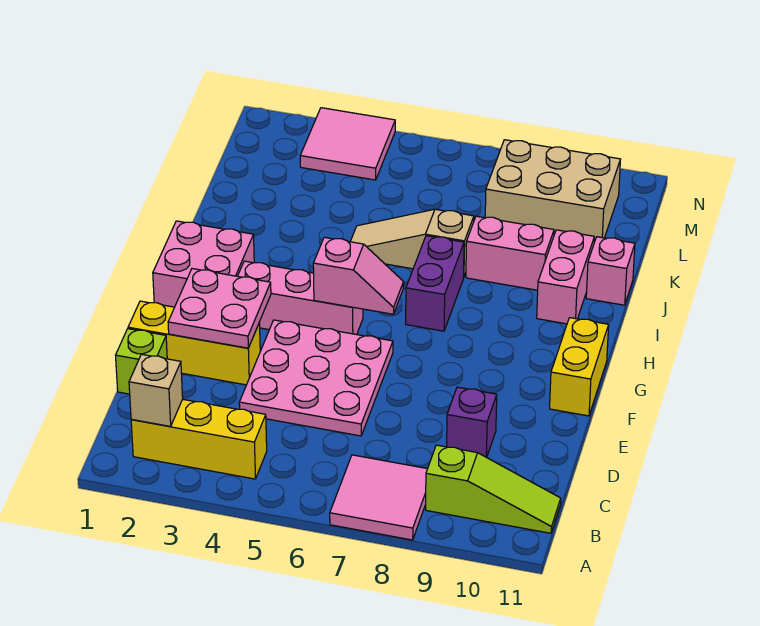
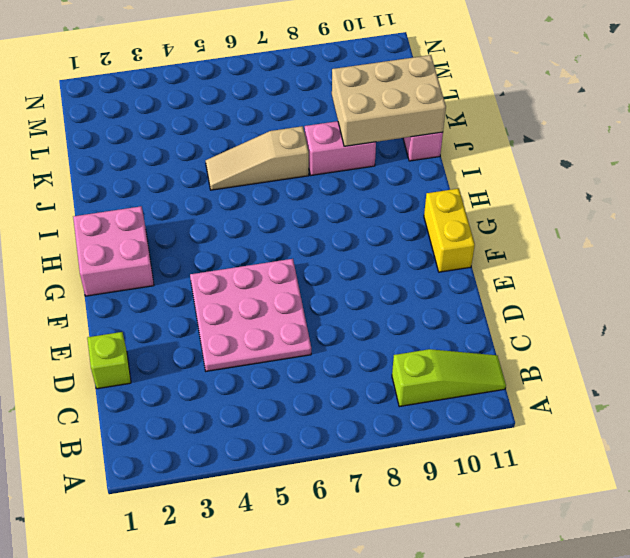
tan 2x3 brick [332,55,446,146] -> tan 2x3 brick moved to [485,140,621,242]
none -> pink 2x2 tile [330,455,427,540]
none -> yellow 1x3 brick [131,399,267,479]
none -> purple 1x1 brick [447,387,497,457]

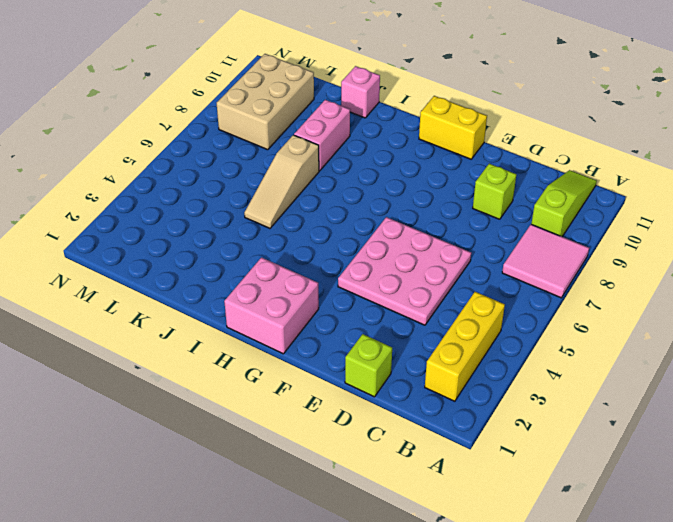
lime 1x1 brick [473,164,516,219] -> purple 1x1 brick [447,387,497,457]
none -> yellow 1x3 brick [128,301,260,385]
none -> pink 1x3 brick [238,261,363,335]
none -> purple 1x2 brick [406,236,464,331]

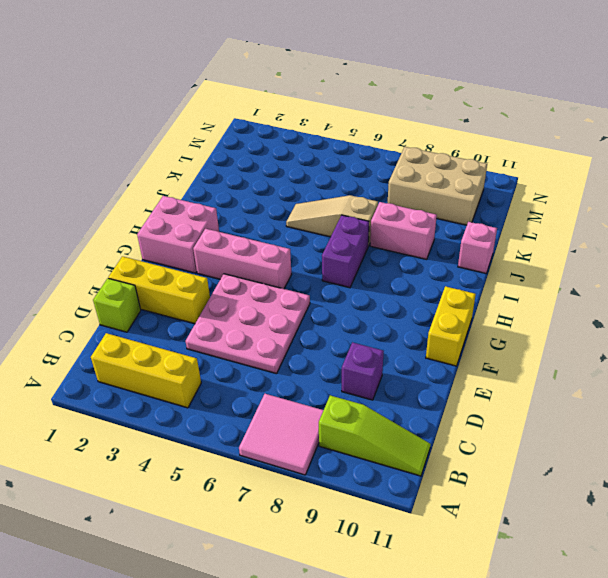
none -> pink 1x2 brick [537,230,594,324]
none -> pink 2x2 tile [300,108,395,180]
none -> tan 1x1 brick [129,354,183,426]

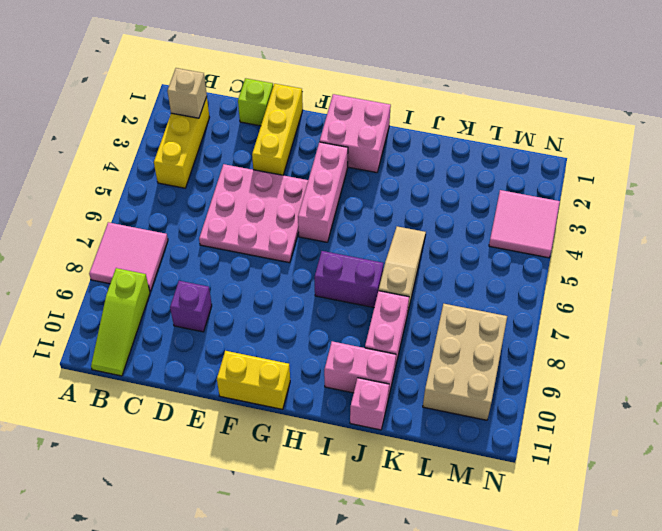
none -> pink 2x2 plate [168,269,271,348]
none -> pink 1x2 slope [313,237,404,314]

